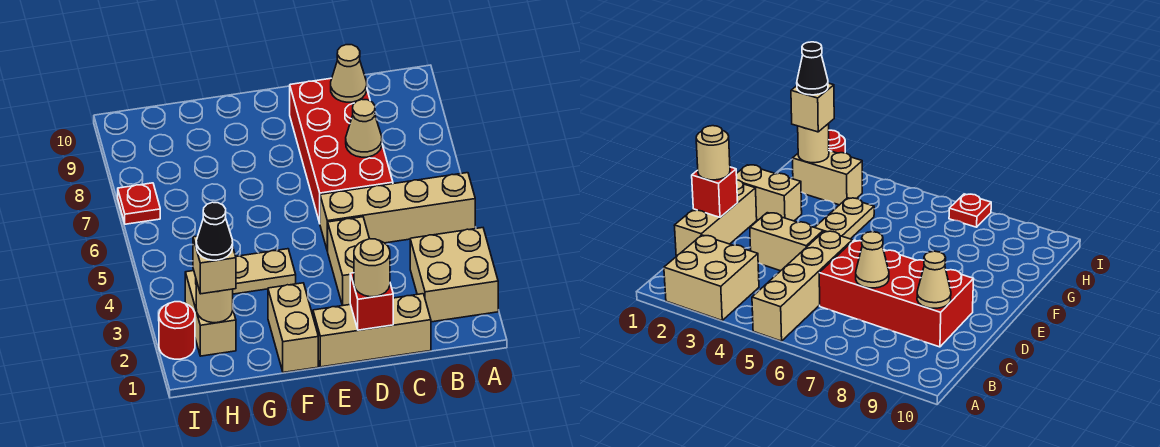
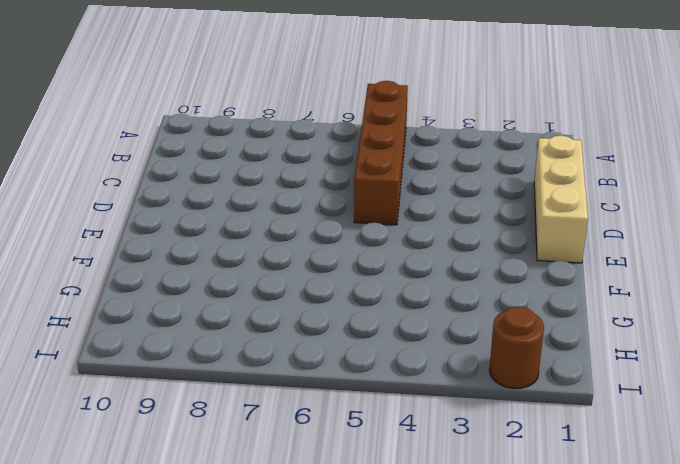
brown 1x4 brick [354,81,408,225] -> tan 1x4 brick [320,173,475,251]
brown 1x1 round brick [489,306,544,389] -> red 1x1 round brick [159,302,195,359]
none -> tan 2x2 brick [410,228,498,322]
none -> red 2x4 brick [290,78,393,223]
none -> tan 1x2 brick [328,217,369,306]

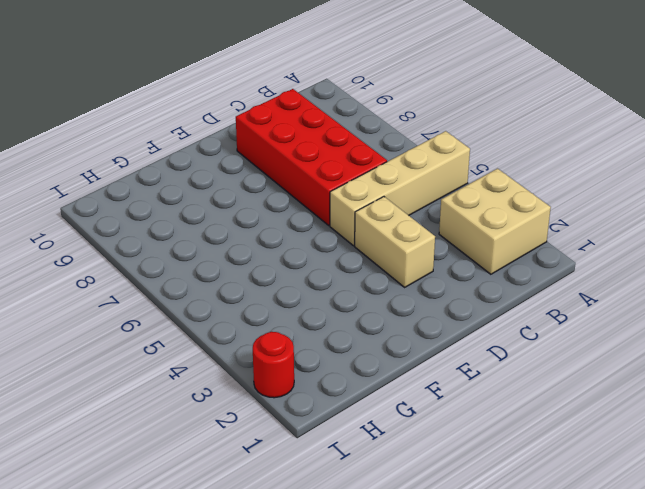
none -> tan 1x3 brick [313,294,431,367]
none -> tan 1x2 brick [268,283,318,373]
none -> tan 1x2 plate [233,249,296,294]

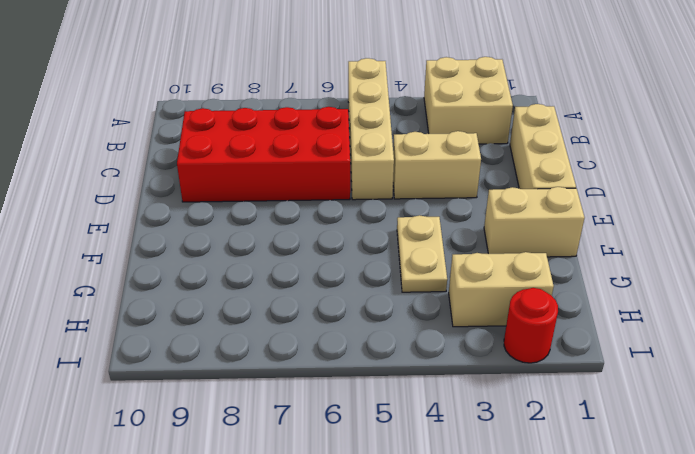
none -> red 1x1 plate [118,183,160,224]
none -> tan 1x1 cone [346,99,382,157]
none -> tan 1x1 cone [331,45,367,102]

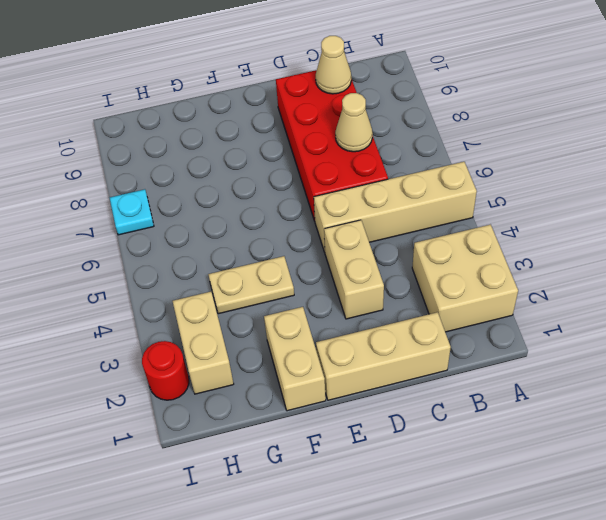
cyan 1x1 plate [109,189,154,235] -> red 1x1 plate [118,183,160,224]
none -> red 1x1 brick [350,273,393,330]
none -> tan 1x1 round brick [196,281,233,323]
none -> tan 1x1 round brick [354,239,390,297]

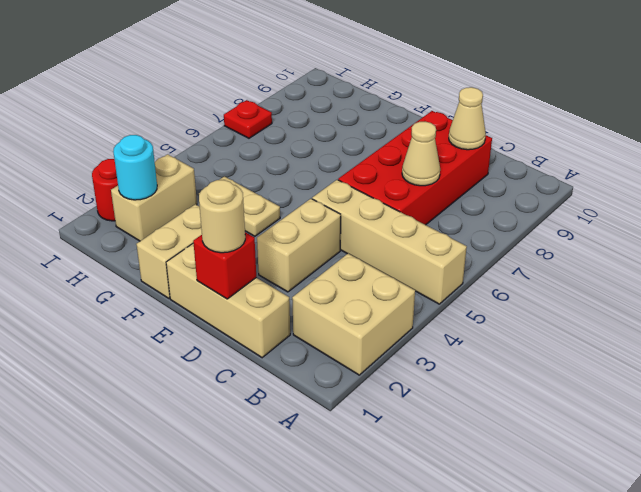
cyan 1x1 round brick [113,135,157,200] -> tan 1x1 round brick [196,281,233,323]
none -> tan 1x1 brick [193,236,236,294]
none -> black 1x1 cone [196,202,233,260]

